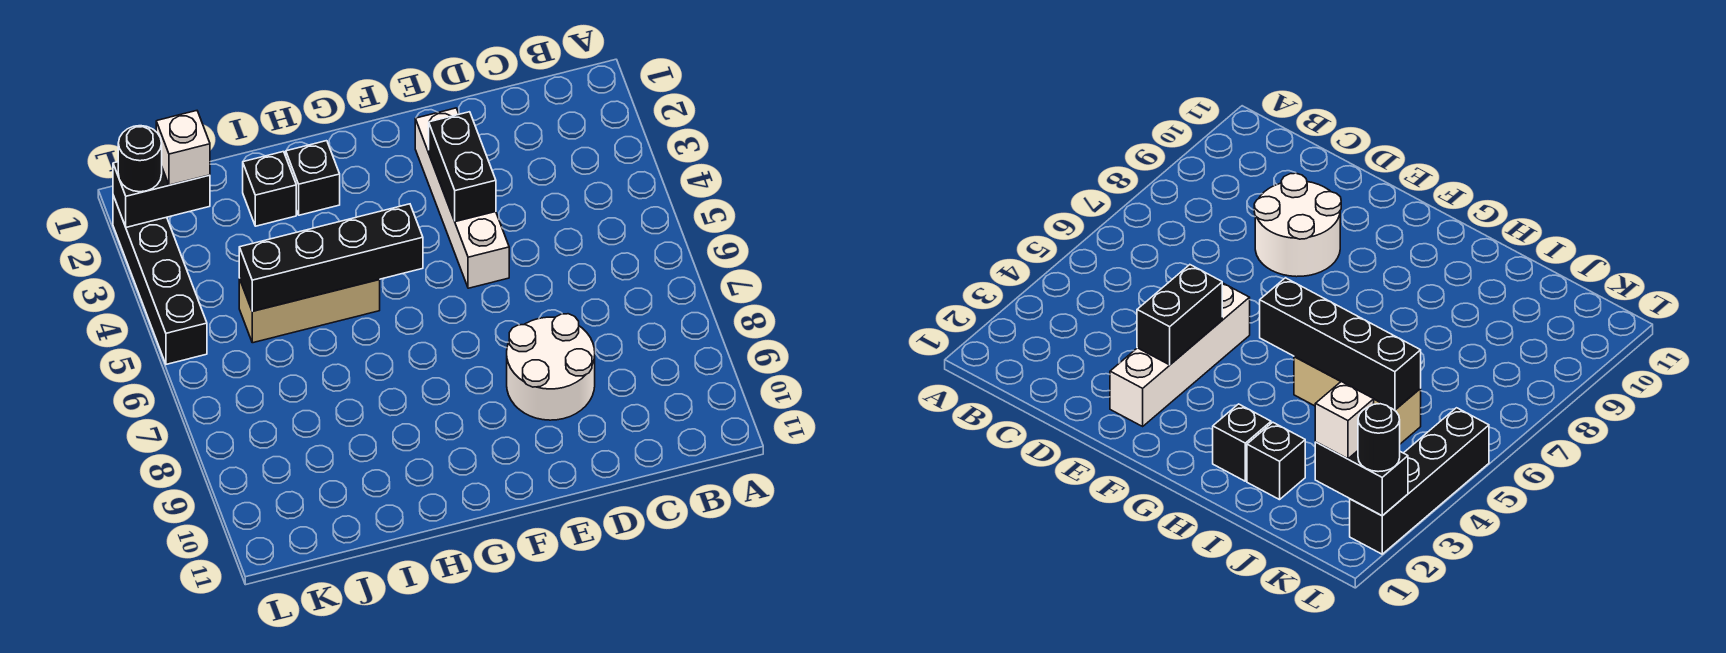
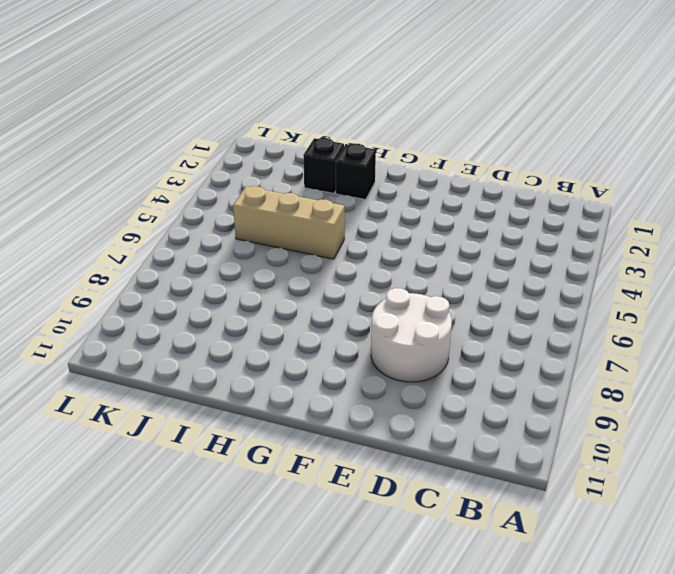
none -> white 1x4 brick [415,108,509,288]
none -> black 1x4 brick [113,196,207,364]

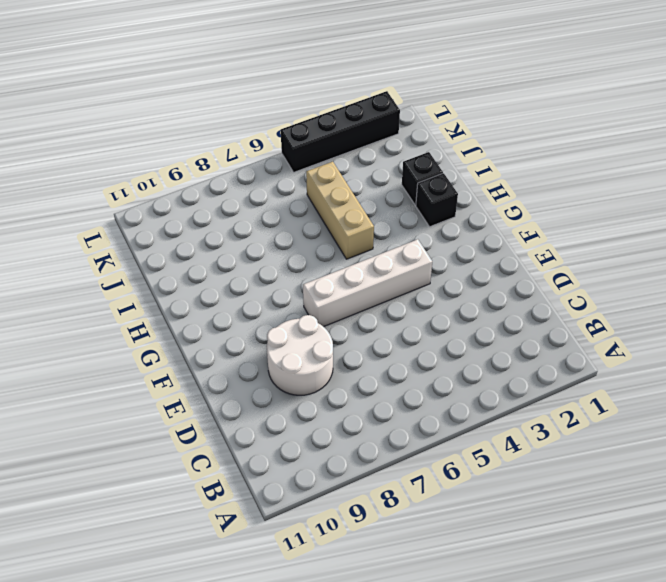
white 1x4 brick [303,239,432,327] -> white 1x4 brick moved to [415,108,509,288]
none -> black 1x2 brick [429,112,496,222]
none -> black 1x4 brick [239,204,423,311]

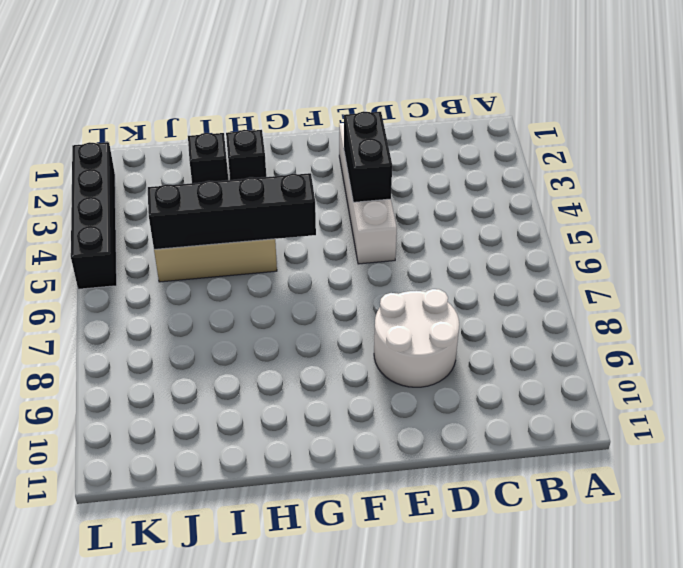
none -> black 1x2 brick [113,162,210,227]
none -> white 1x1 brick [156,111,210,185]

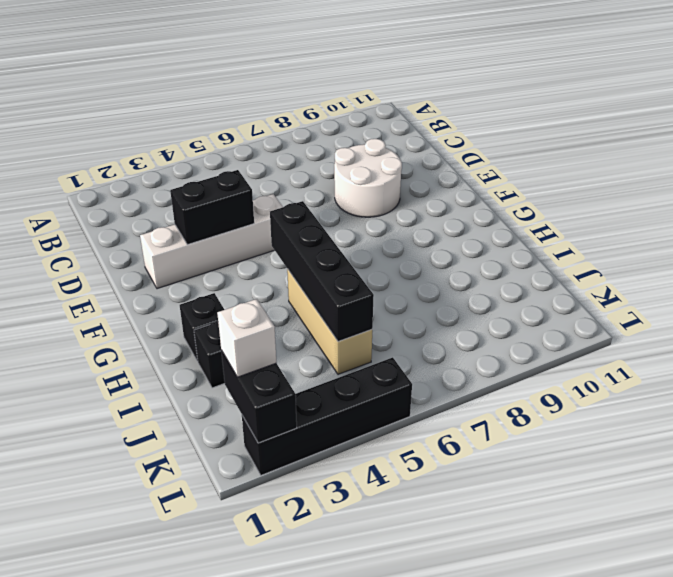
none -> black 1x1 round brick [118,126,162,192]

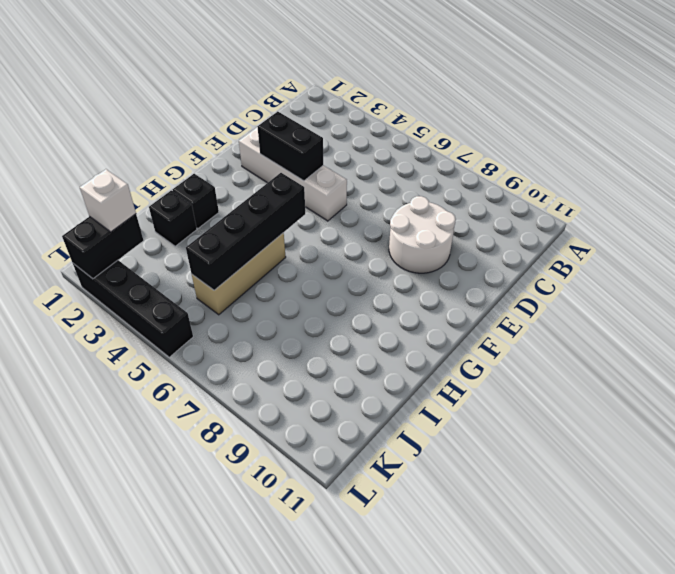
none -> black 1x1 round brick [118,126,162,192]

